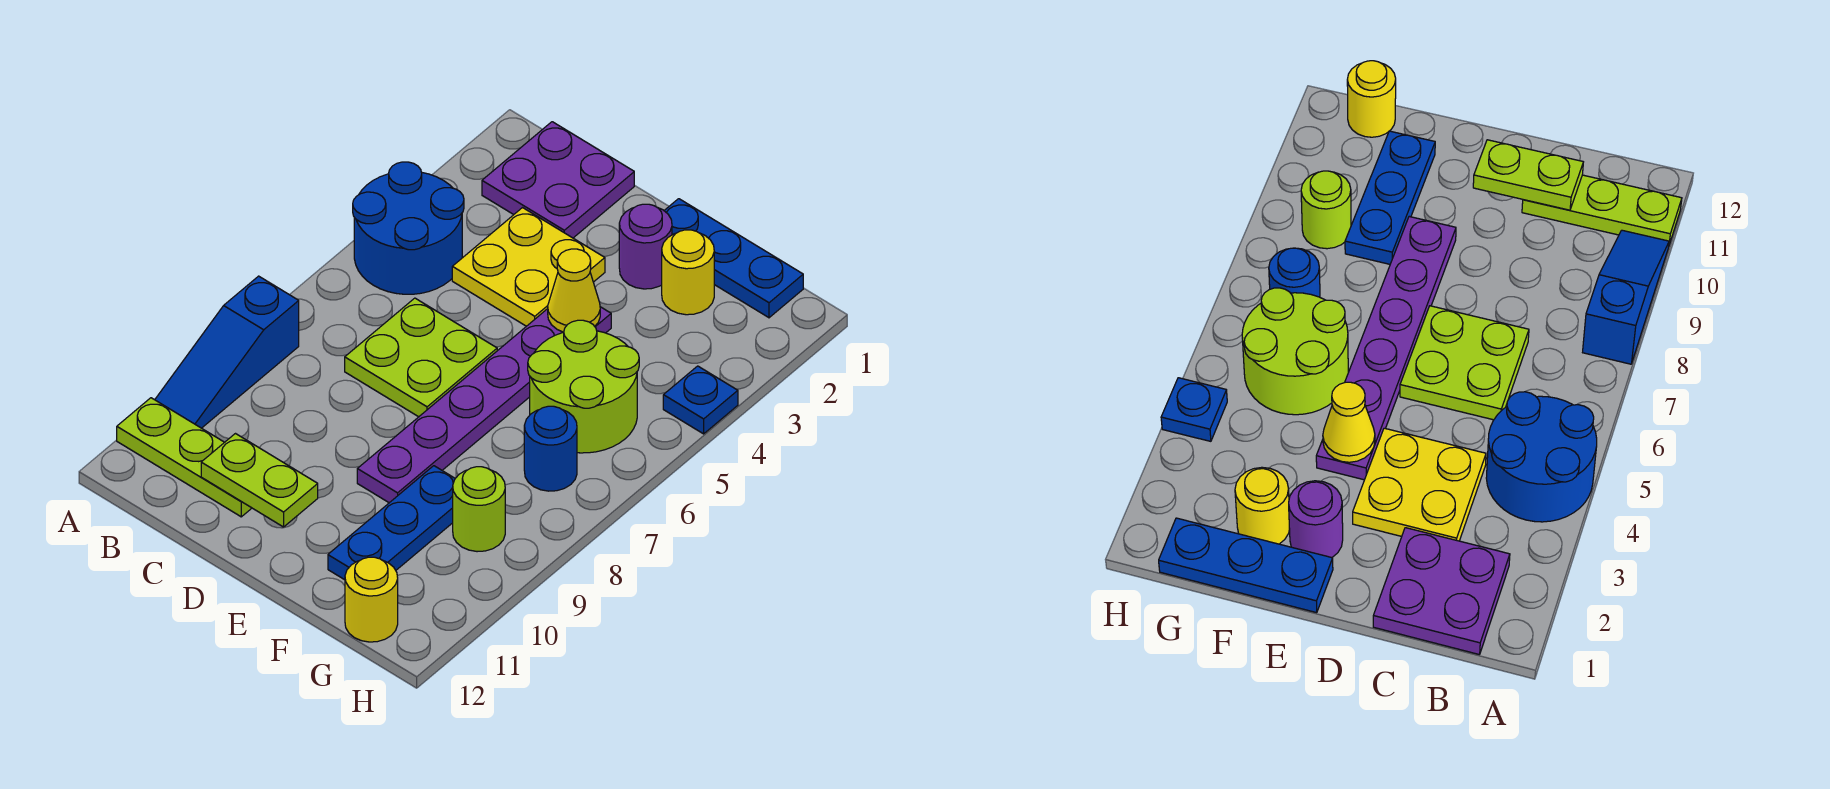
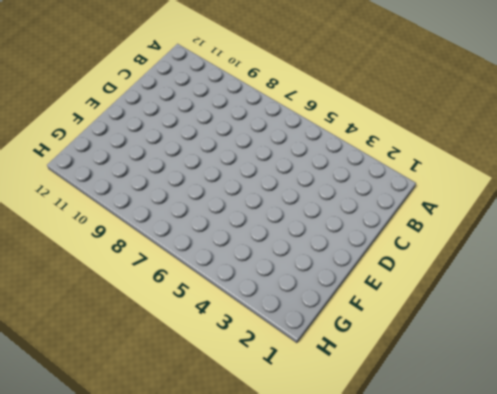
none -> blue 2x2 round brick [353,162,464,294]
none -> blue 1x3 slope [155,276,299,428]
none -> lime 1x3 plate [117,398,252,517]

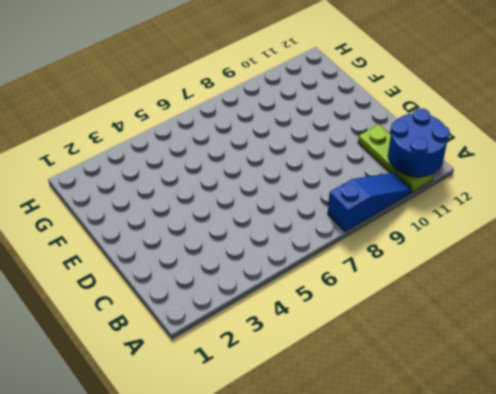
blue 2x2 round brick [388,108,450,177] -> blue 2x2 round brick moved to [353,162,464,294]
none -> purple 2x2 plate [482,122,634,238]
none -> yellow 2x2 plate [452,208,605,326]
none -> lime 2x2 plate [345,298,497,417]

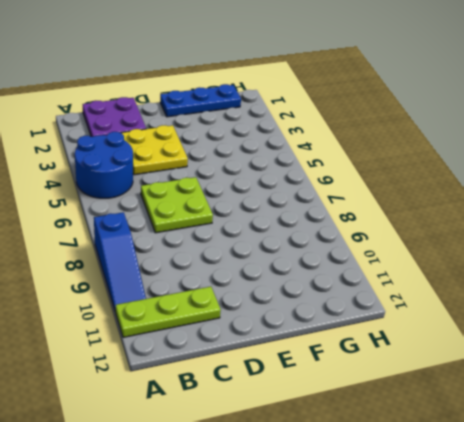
none -> purple 1x1 round brick [619,204,672,289]
none -> purple 1x6 plate [357,307,611,503]
none -> yellow 1x1 round brick [662,230,714,315]

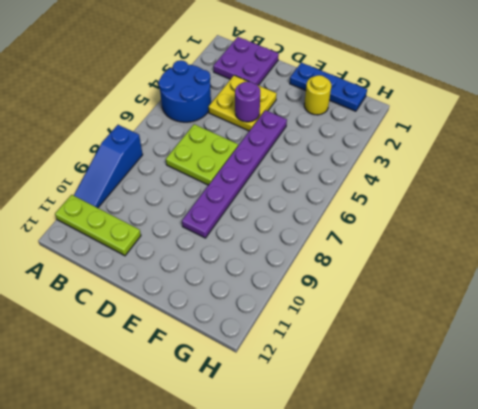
purple 1x1 round brick [235,81,260,122] -> purple 1x1 round brick moved to [619,204,672,289]
none -> lime 2x2 round brick [528,320,639,453]
none -> blue 1x3 plate [328,466,455,580]
none -> blue 1x1 round brick [524,406,577,491]

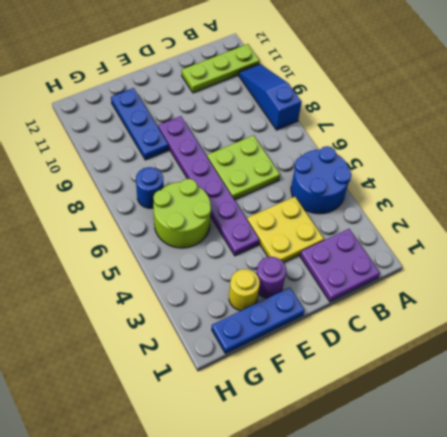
none -> lime 1x1 round brick [453,467,505,552]
none -> yellow 1x1 round brick [345,557,398,642]
none -> blue 1x1 plate [663,366,738,434]

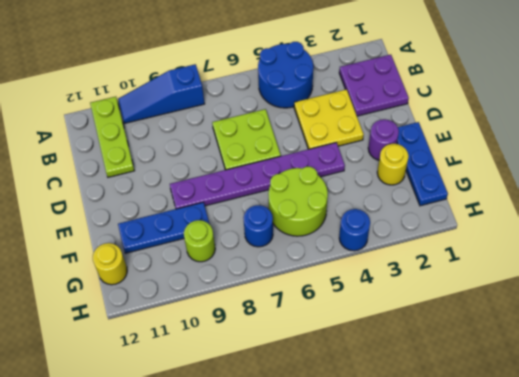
blue 1x1 round brick [339,209,370,251] -> blue 1x1 plate [663,366,738,434]
none -> lime 1x2 plate [201,434,318,527]
none -> yellow 1x1 cone [548,249,600,332]

